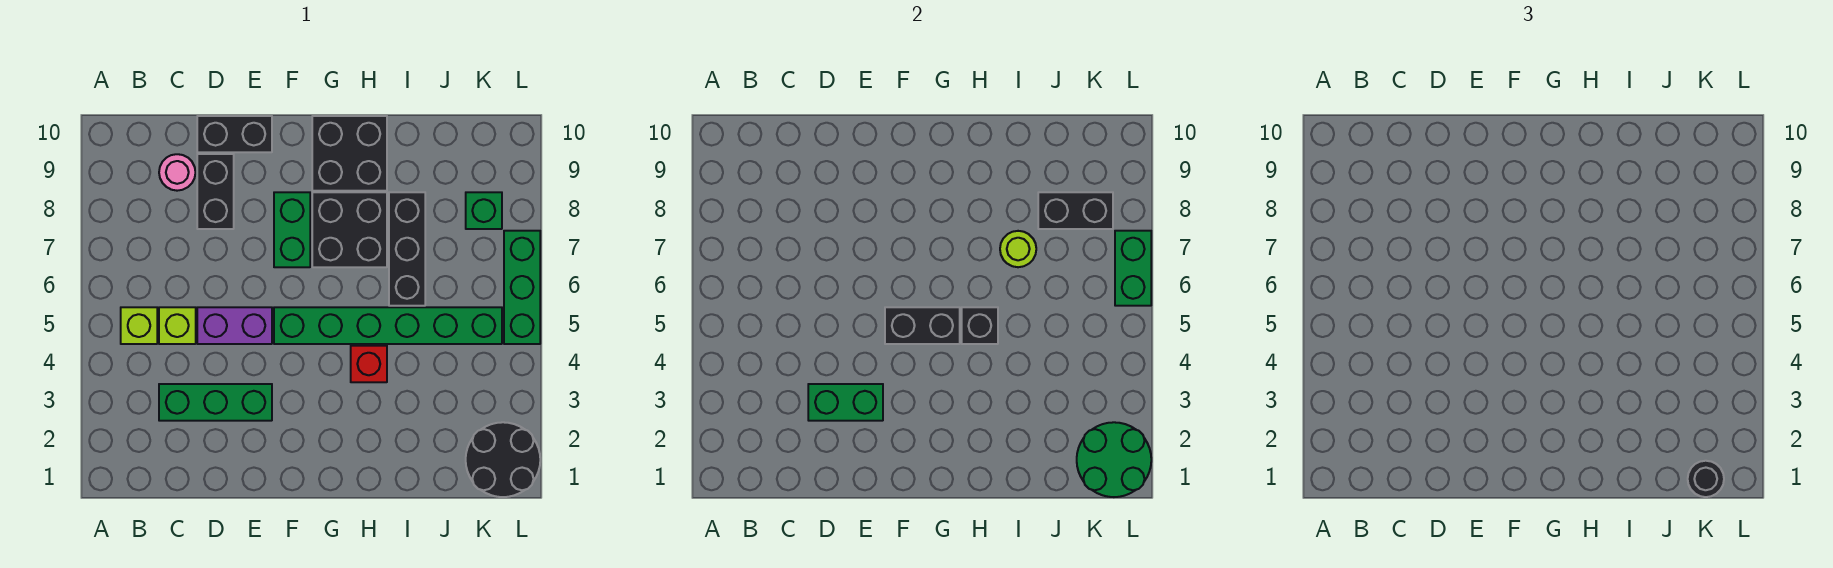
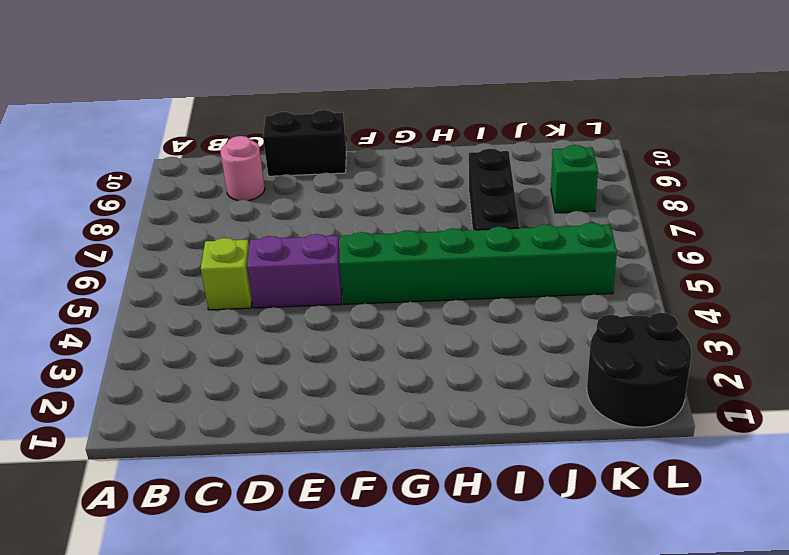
none -> lime 1x1 brick [121,307,157,344]
none -> green 1x3 brick [159,384,272,421]
none -> black 1x2 brick [197,154,234,229]

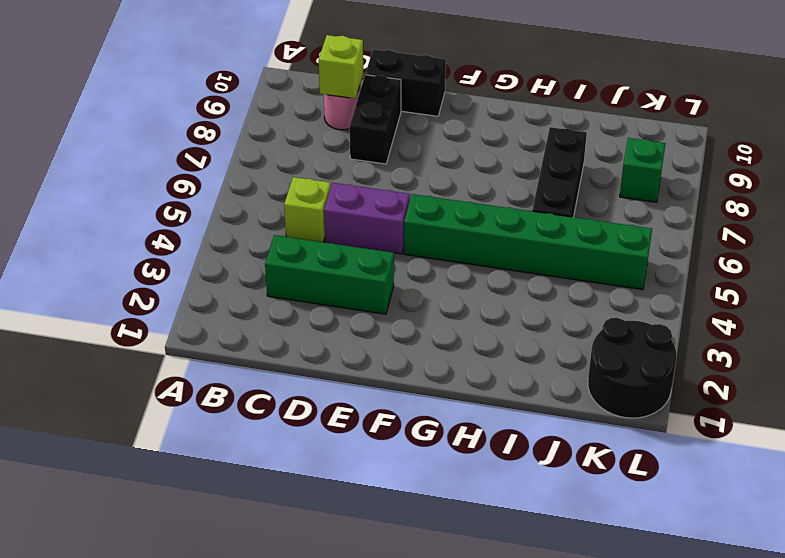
lime 1x1 brick [319,35,363,99] -> lime 1x1 brick moved to [121,307,157,344]
none -> green 1x2 brick [274,192,310,267]
none -> black 2x2 brick [312,192,387,267]
none -> black 2x2 brick [312,116,387,191]

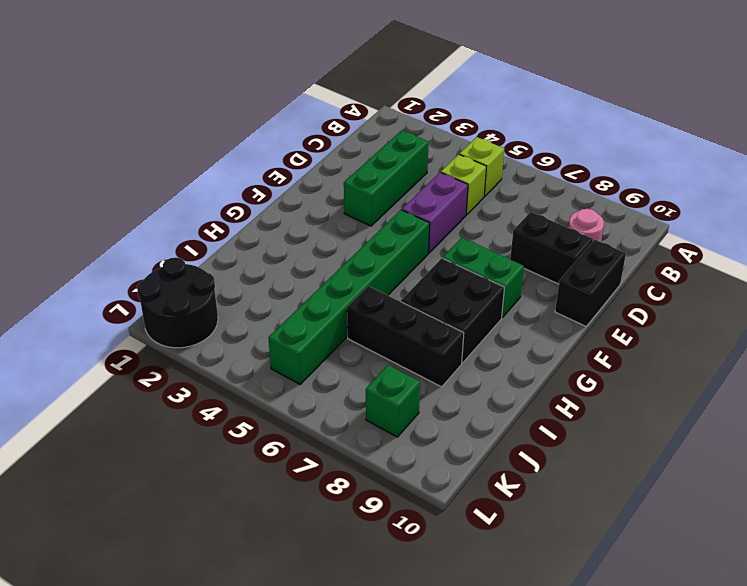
none -> black 2x2 brick [312,116,387,191]
none -> red 1x1 brick [351,346,387,382]
none -> green 1x3 brick [504,231,540,344]

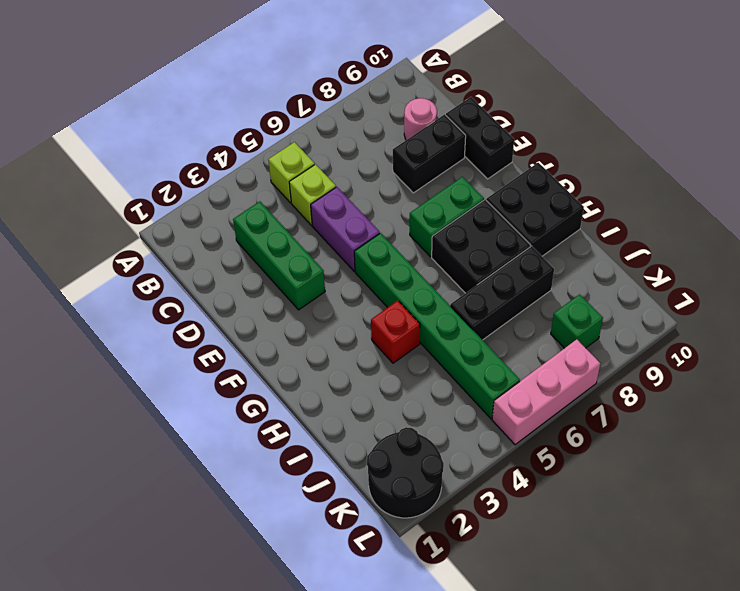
pink 1x3 brick [492,339,600,445] -> green 1x3 brick [504,231,540,344]
none -> green 1x2 brick [808,384,883,421]
none -> black 1x2 brick [885,307,960,344]
none -> black 1x1 brick [962,307,998,344]

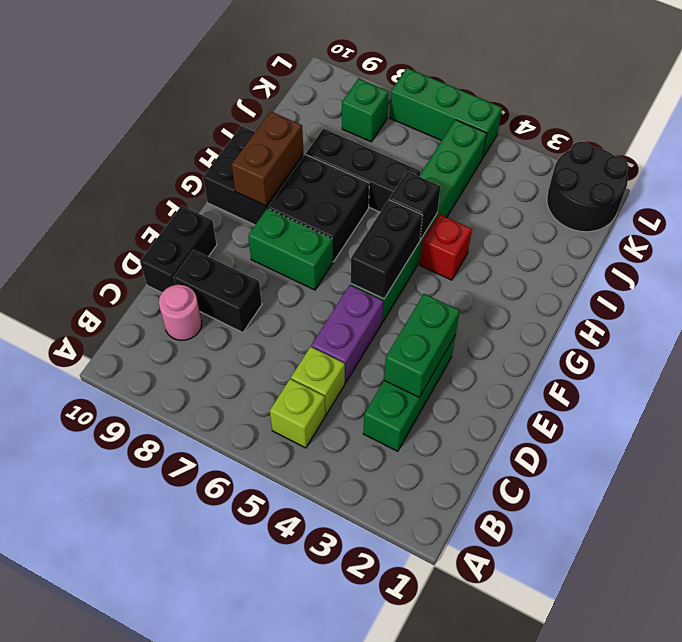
brown 1x2 brick [232,111,303,206] -> none
none -> lime 1x1 round brick [1000,231,1036,267]
none -> black 1x2 brick [1038,192,1113,229]
none -> green 2x2 round brick [1077,422,1151,497]

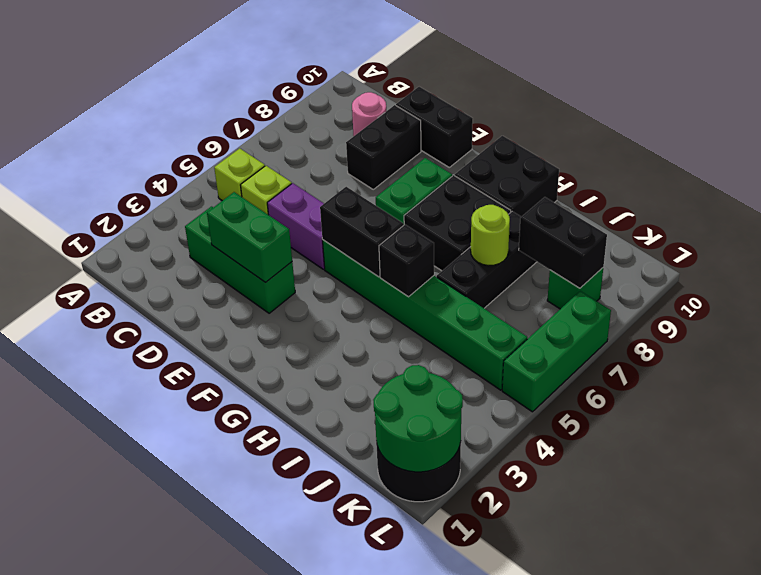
none -> red 1x1 brick [351,346,387,382]
none -> green 1x2 brick [1115,231,1151,306]
none -> black 1x1 round brick [1688,461,1724,497]

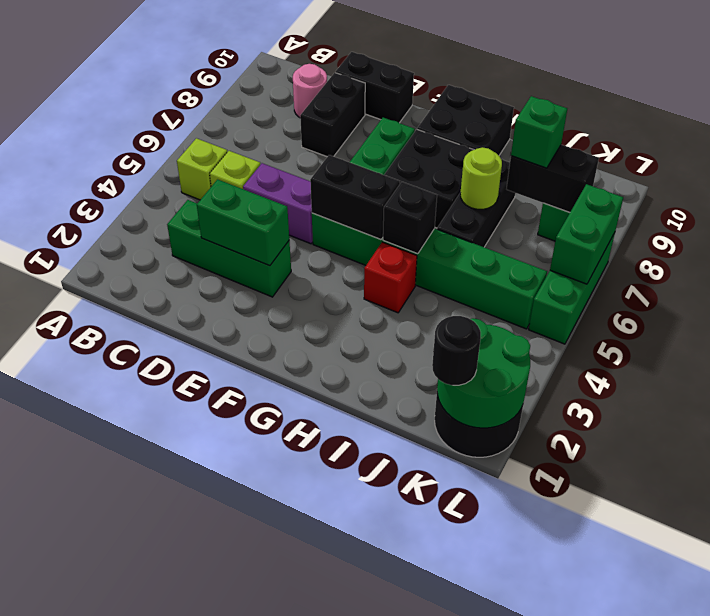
green 1x1 brick [511,96,567,168] -> none

